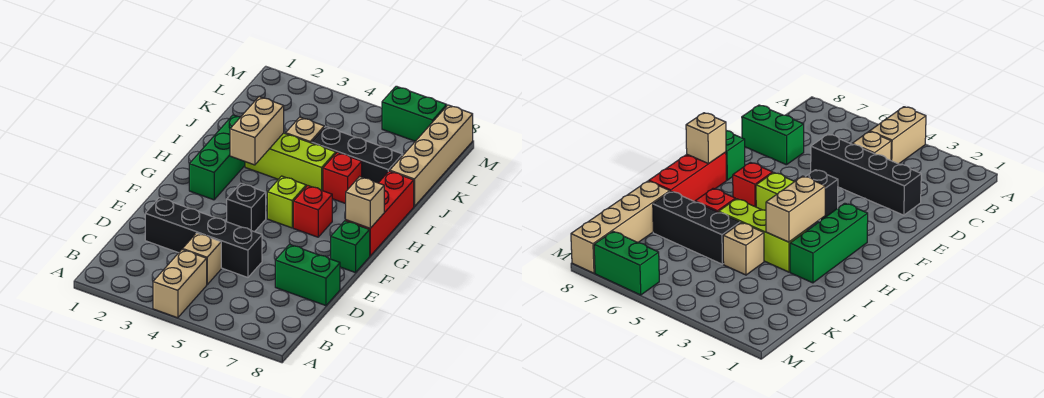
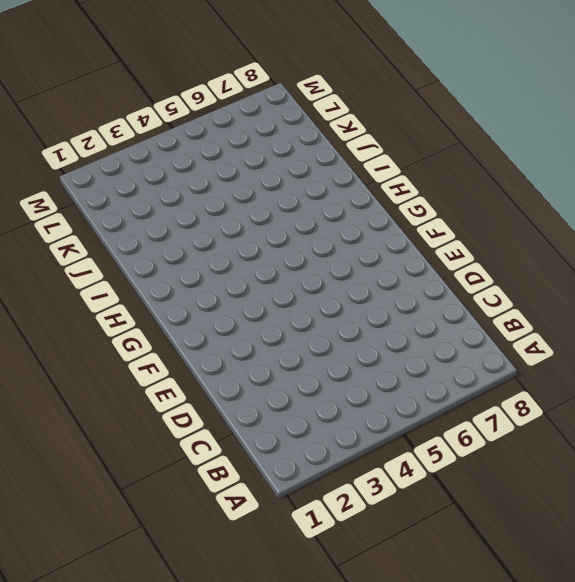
none -> tan 1x2 brick [153,249,207,318]
none -> tan 1x1 brick [183,233,221,284]
none -> black 1x4 brick [145,198,262,277]

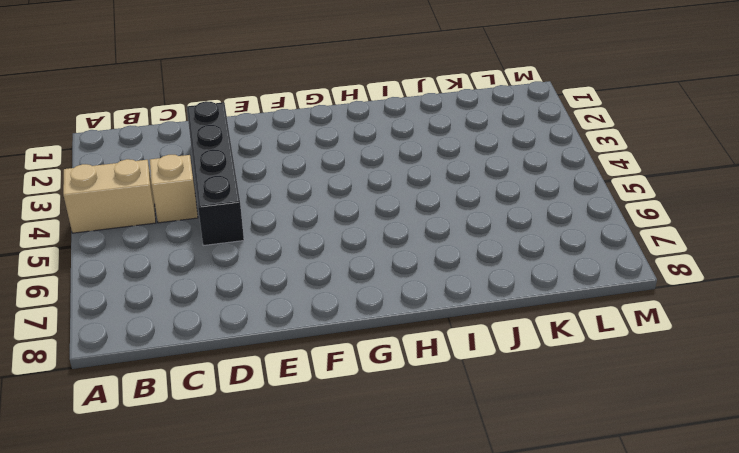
none -> green 1x2 brick [275,244,340,306]
none -> black 1x1 brick [227,183,266,232]
none -> green 1x1 brick [331,221,370,273]

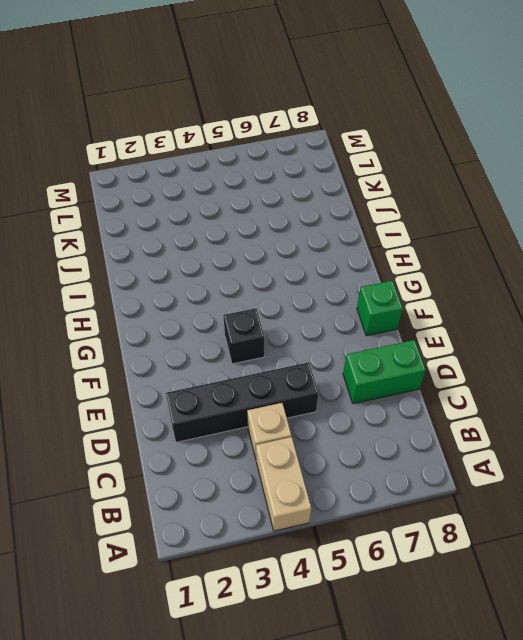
none -> green 1x3 brick [189,115,245,200]
none -> lime 1x1 brick [267,176,306,228]
none -> red 1x1 brick [293,185,332,237]

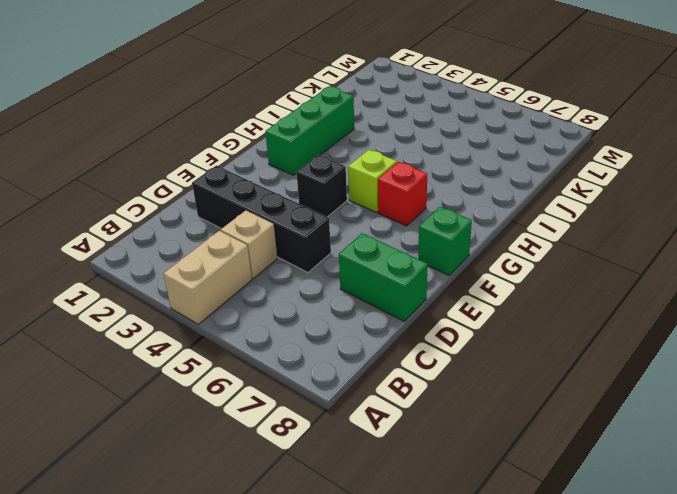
none -> red 1x3 brick [346,171,414,256]
none -> lime 1x3 brick [245,133,336,191]
none -> red 1x1 brick [323,152,362,204]

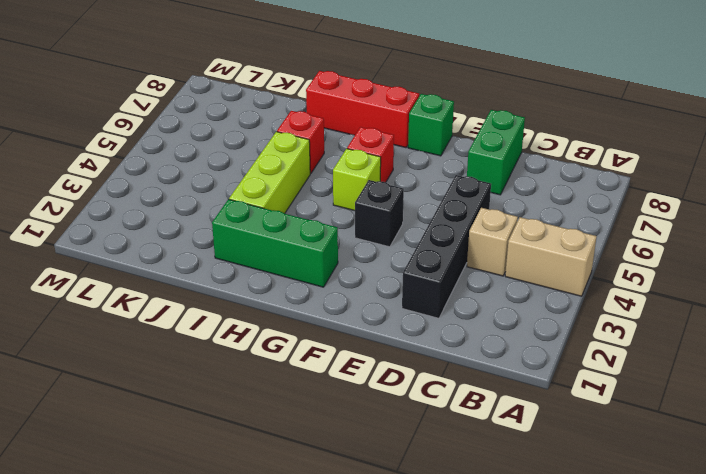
none -> tan 1x1 brick [286,117,324,143]
none -> black 1x3 brick [312,127,403,183]
none -> tan 1x4 brick [390,105,473,206]

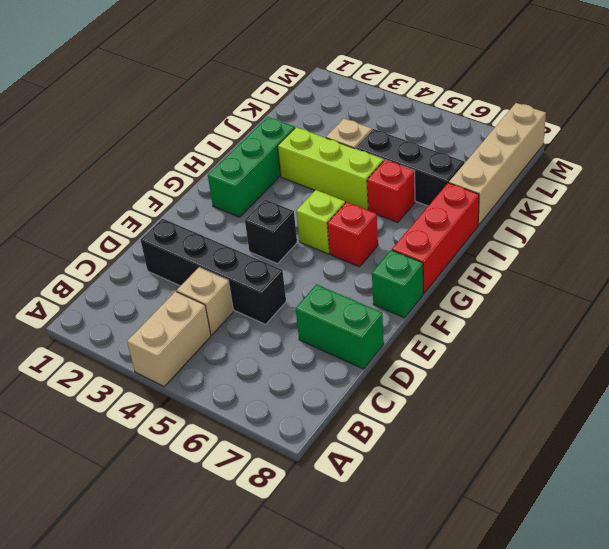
none -> green 1x2 brick [382,86,447,141]
none -> tan 1x1 brick [346,176,384,228]
none -> tan 1x2 brick [230,97,284,165]

